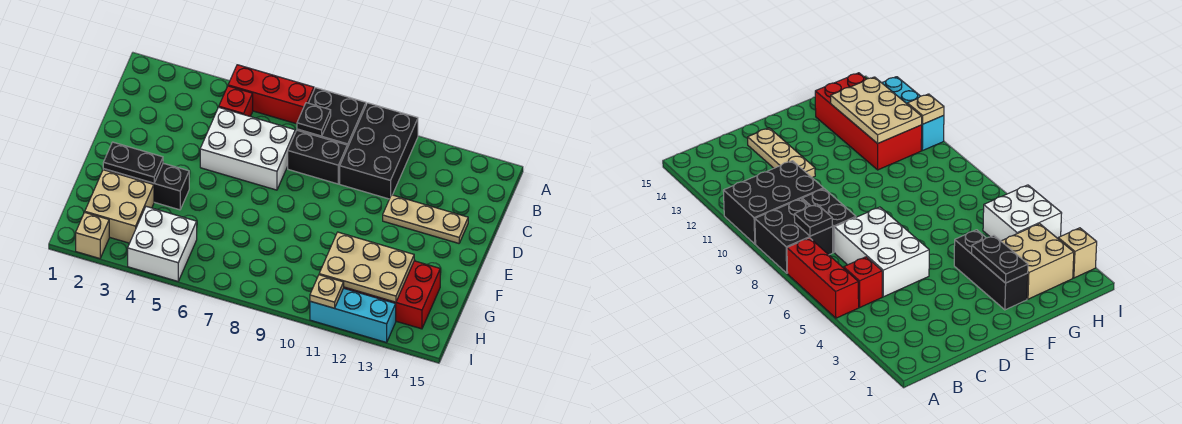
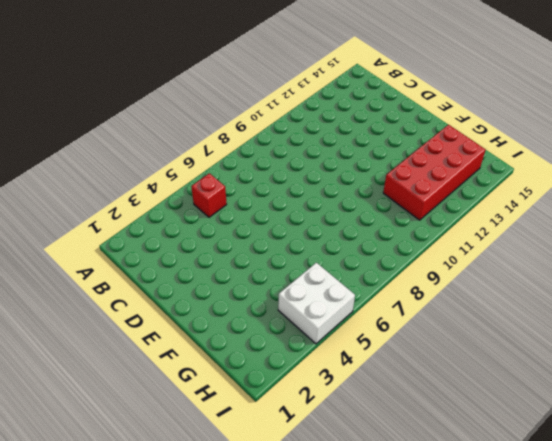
none -> red 1x3 brick [228,65,314,124]
none -> black 2x2 brick [297,88,366,148]
none -> black 2x3 brick [340,103,418,199]

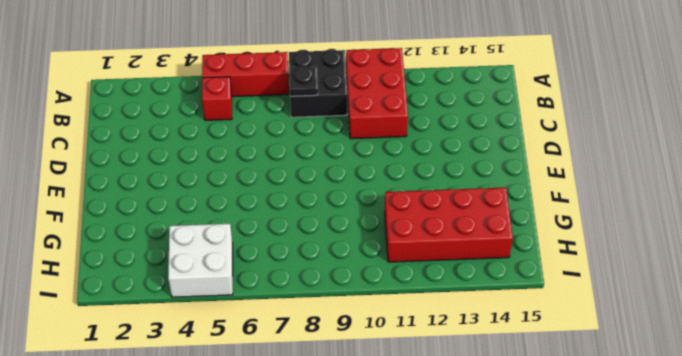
red 2x3 brick [346,48,408,139] -> black 2x3 brick [340,103,418,199]
none -> white 2x3 brick [200,107,295,190]
none -> black 1x2 brick [288,130,347,184]
none -> tan 1x3 plate [383,195,468,243]

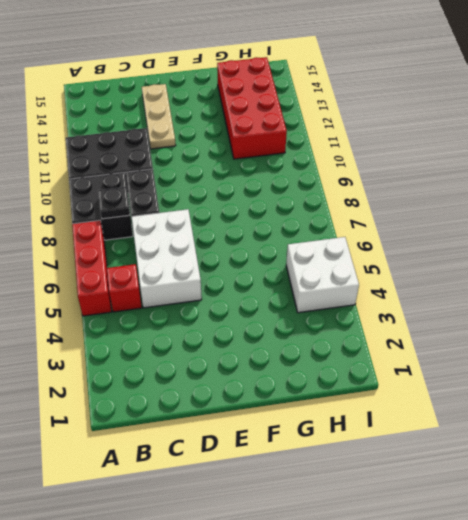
none -> black 1x3 brick [103,163,189,210]
none -> tan 2x2 brick [85,170,154,243]
none -> tan 1x1 brick [76,212,109,259]

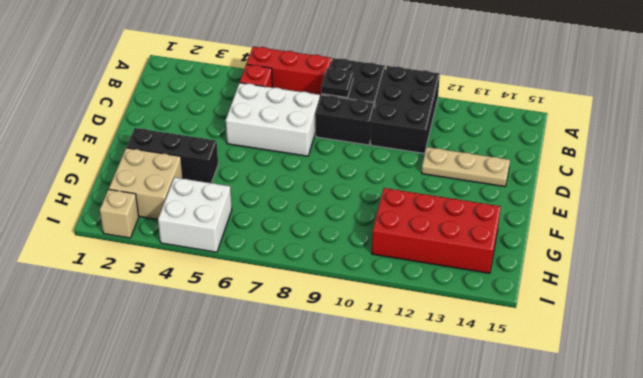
none -> cyan 1x3 brick [310,288,396,343]
none -> black 1x2 plate [103,142,163,183]
none -> tan 2x3 plate [319,232,414,302]

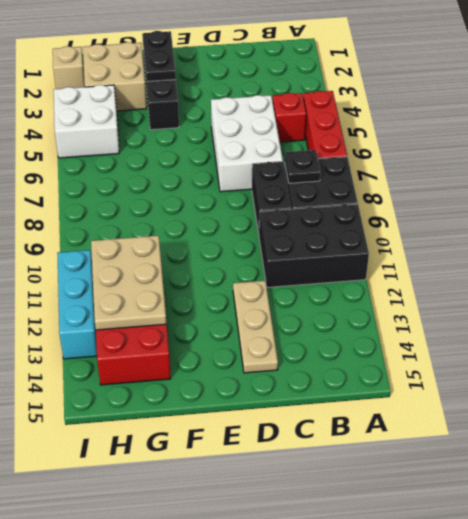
none -> tan 1x1 plate [310,275,344,308]

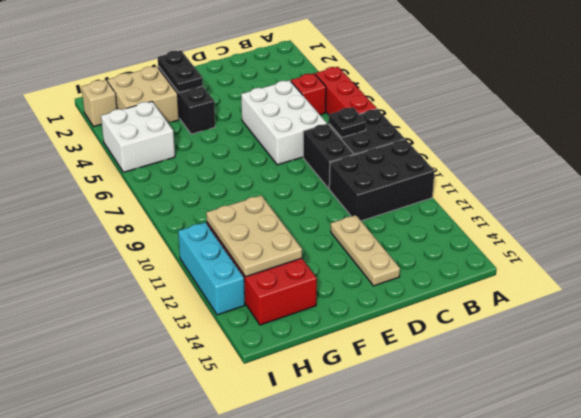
none -> tan 1x1 plate [310,275,344,308]

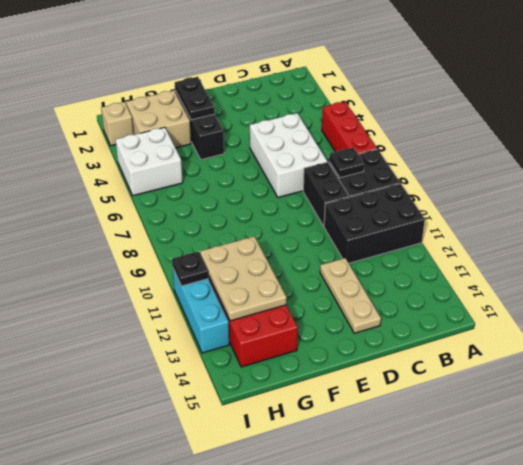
black 1x1 plate [172,251,208,286] -> tan 1x1 plate [310,275,344,308]
none -> red 1x1 brick [219,86,253,117]

